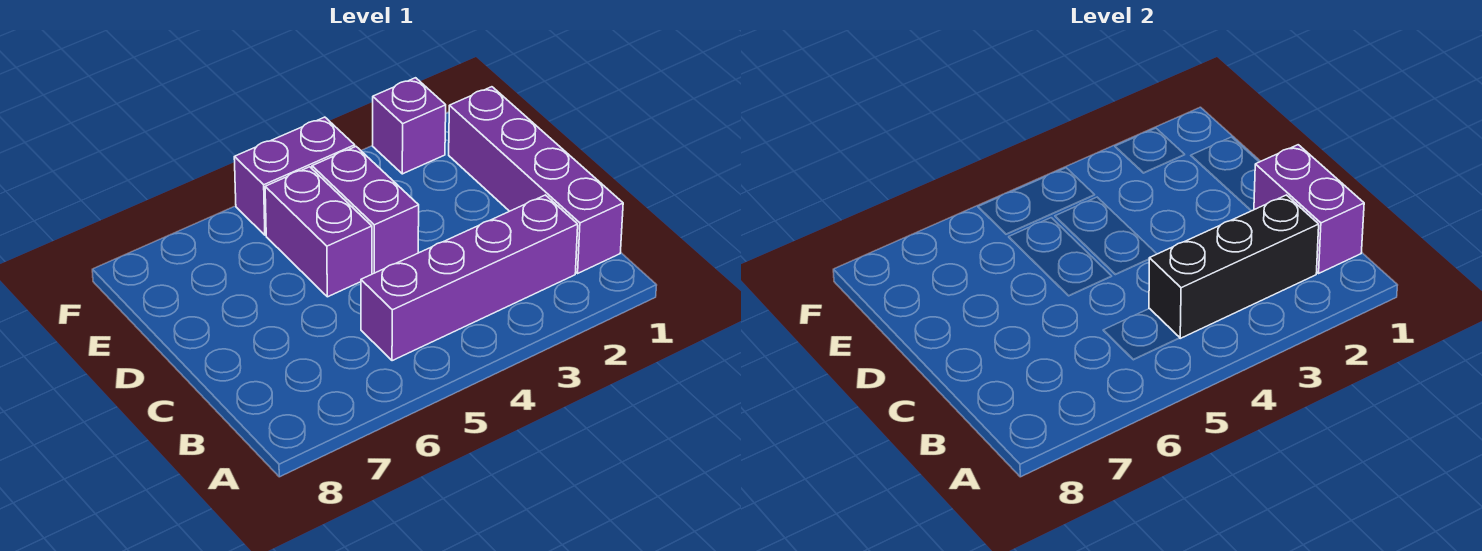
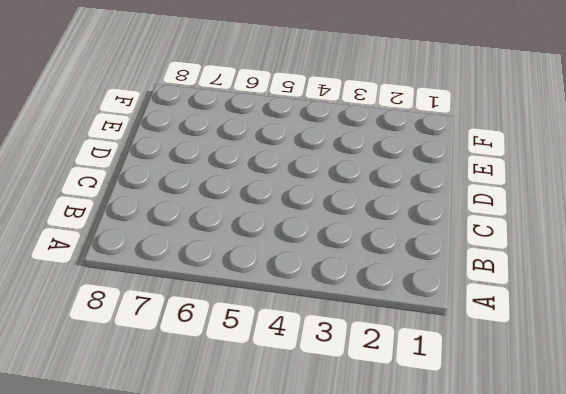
none -> purple 1x4 brick [449,87,623,273]
none -> purple 1x4 brick [361,195,578,361]

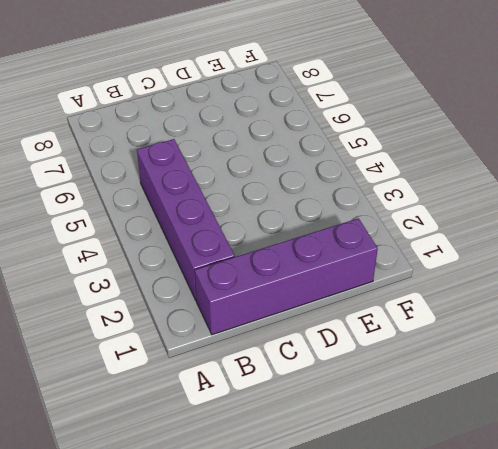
none -> purple 1x2 brick [312,147,419,274]
none -> purple 1x2 brick [265,167,372,297]

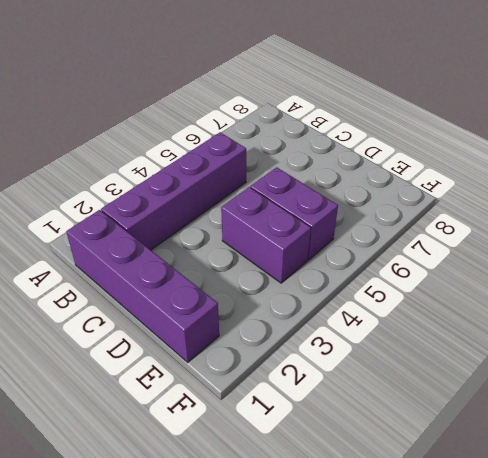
none -> purple 1x1 brick [373,78,446,174]
none -> purple 1x2 brick [234,117,355,235]

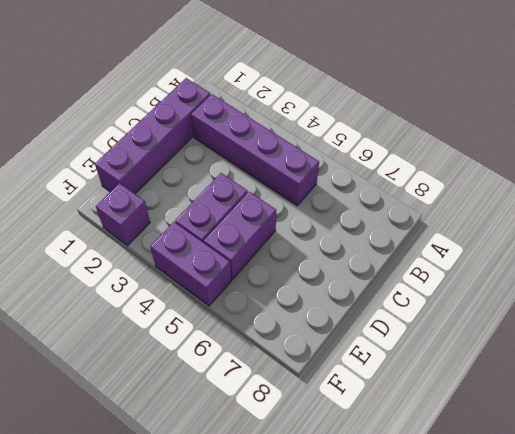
none -> purple 1x2 brick [1254,145,1364,273]
none -> black 1x3 brick [1149,195,1319,338]

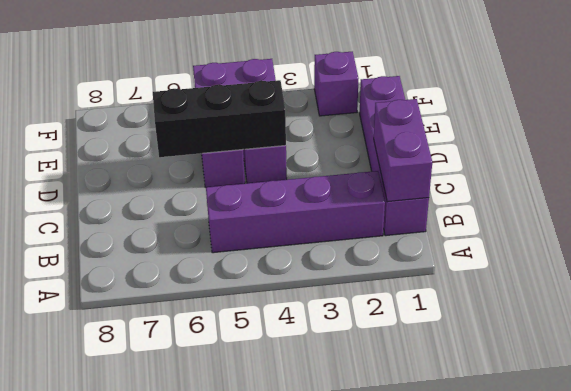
black 1x3 brick [153,80,286,157] -> black 1x3 brick moved to [1149,195,1319,338]

